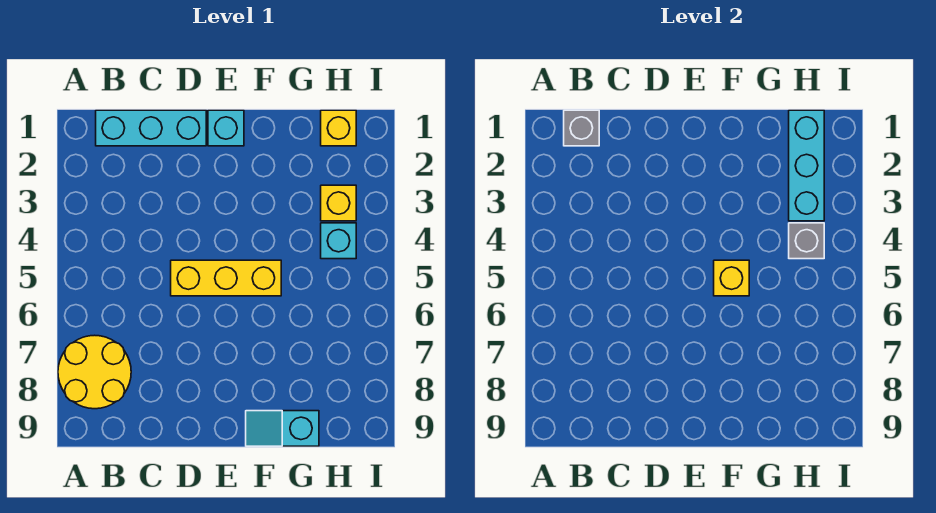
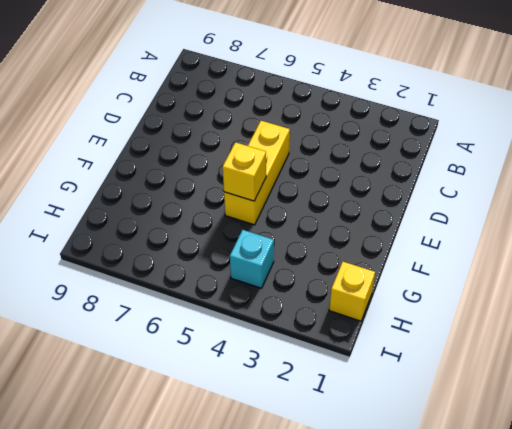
none -> yellow 2x2 round brick [58,335,131,409]
none -> cyan 1x3 brick [96,110,206,146]
none -> cyan 1x1 brick [208,110,244,146]

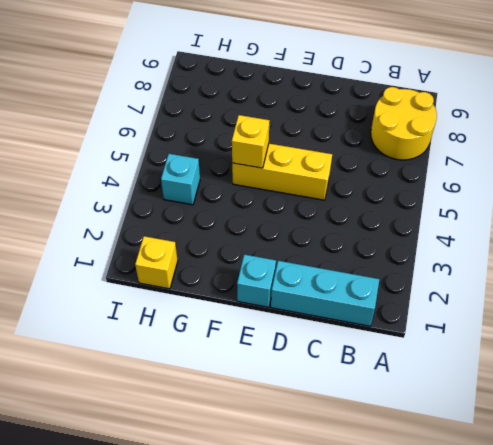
none -> cyan 1x2 slope [246,411,319,446]
none -> yellow 1x1 brick [321,185,356,221]
none -> grey 1x1 brick [564,110,599,146]

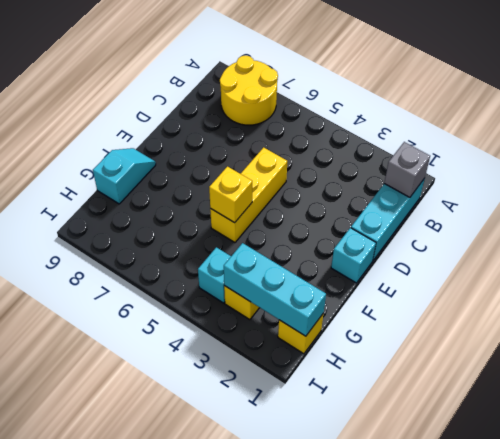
none -> grey 1x1 brick [789,223,824,259]

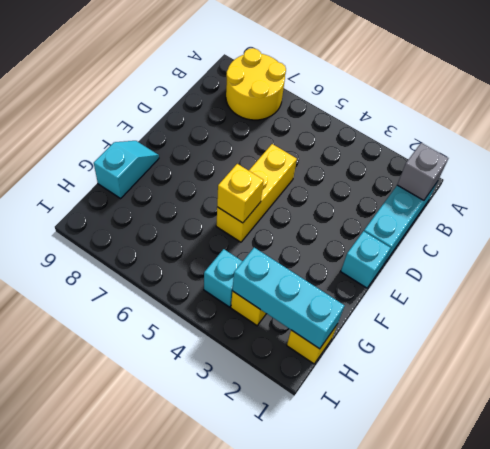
none -> grey 1x1 brick [789,223,824,259]

